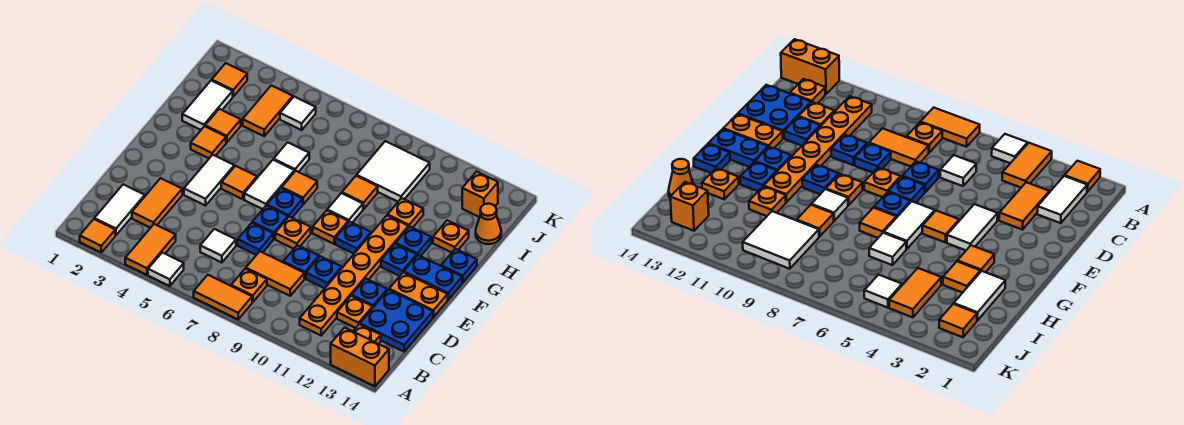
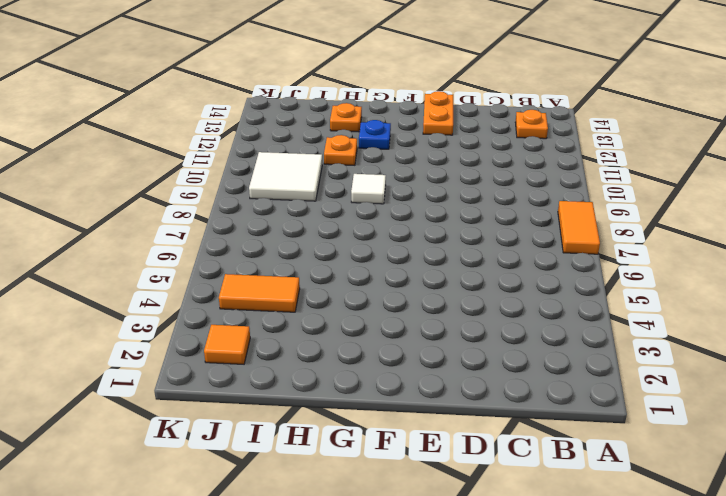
none -> orange 1x1 tile [80,219,115,252]
none -> orange 1x2 tile [125,224,176,275]
none -> white 1x1 tile [148,253,184,286]
none -> orange 1x2 brick [331,328,389,386]

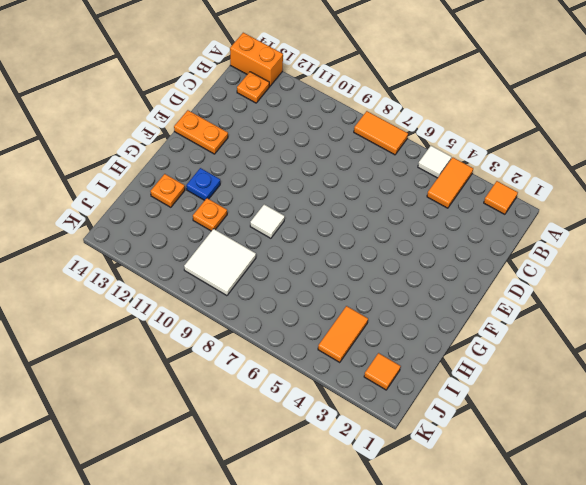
none -> white 1x2 tile [94,184,145,235]
none -> orange 1x1 plate [231,269,267,302]
none -> orange 1x6 plate [300,215,409,335]
none -> orange 1x2 tile [132,178,182,228]

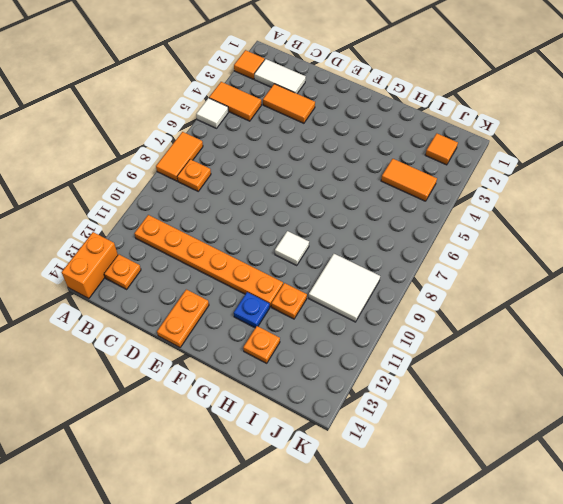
none -> white 1x1 tile [200,229,236,263]
none -> orange 1x2 tile [246,251,304,296]
none -> orange 1x1 plate [337,296,373,328]
none -> blue 2x2 plate [360,290,433,351]

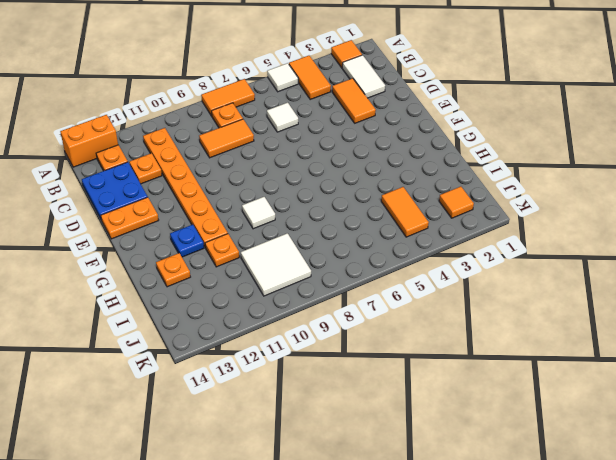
none -> blue 1x1 plate [238,223,273,255]
none -> blue 1x1 plate [283,245,319,279]
none -> blue 1x1 plate [306,256,342,288]
none -> blue 1x1 plate [352,279,387,307]

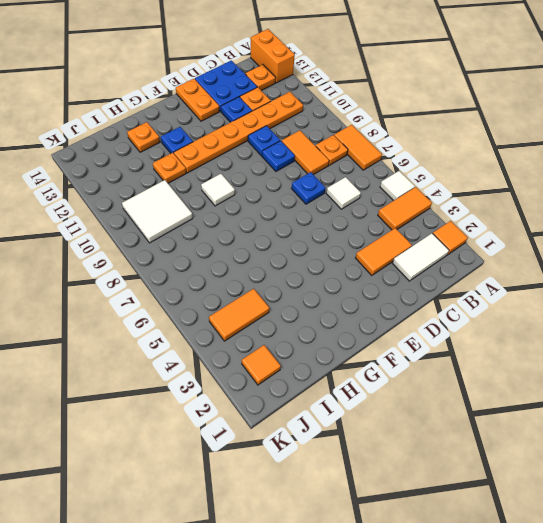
none -> white 1x2 tile [184,155,234,206]
none -> blue 1x1 plate [252,206,288,239]
none -> orange 1x1 plate [275,217,311,249]
none -> orange 1x1 tile [221,166,257,199]

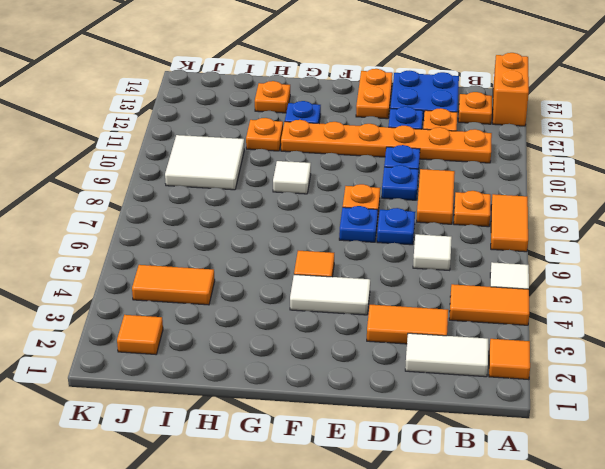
none -> white 1x2 tile [244,160,295,209]
none -> blue 1x1 plate [267,188,303,218]
none -> orange 1x1 plate [313,210,348,244]
none -> blue 1x1 plate [335,222,371,254]

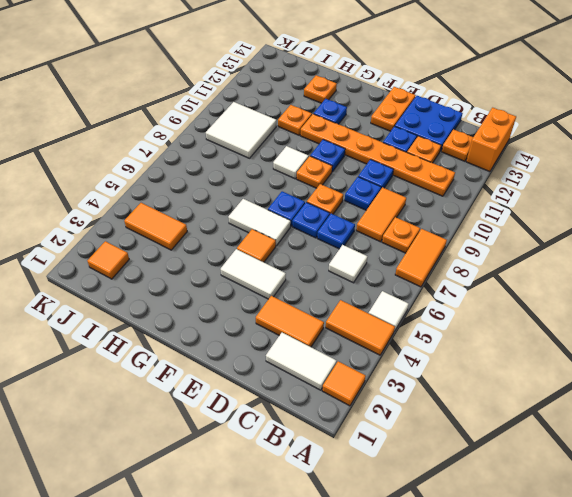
none -> blue 1x1 plate [381,244,417,276]
none -> blue 1x2 plate [404,255,462,300]
none -> orange 1x1 tile [191,126,226,158]
none -> orange 1x1 tile [282,171,317,204]

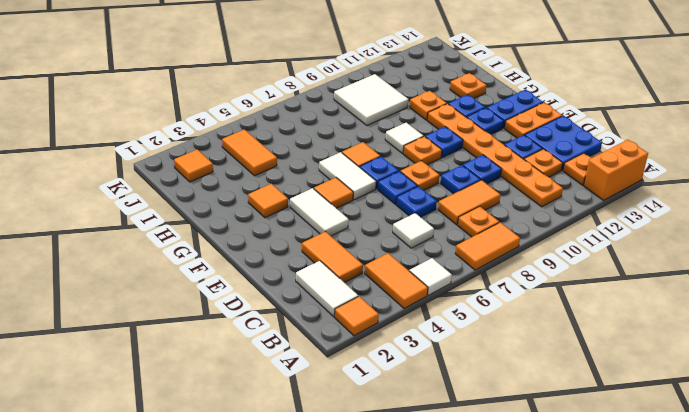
none -> blue 1x1 plate [441,249,477,282]
none -> white 1x2 tile [182,80,233,130]
none -> orange 1x1 tile [205,109,241,143]
none -> white 1x1 tile [274,142,309,172]

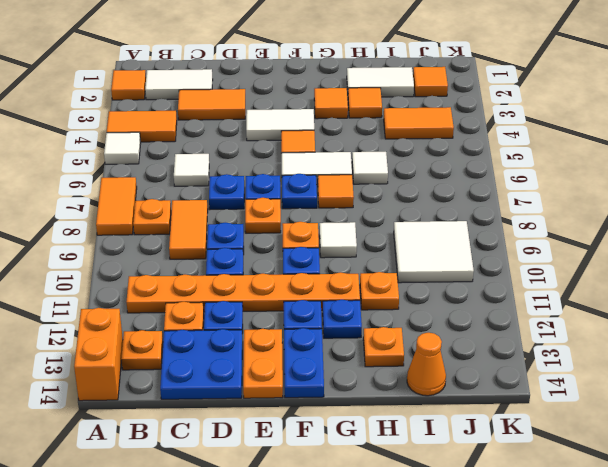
none -> blue 1x1 plate [441,249,477,282]
none -> orange 1x1 tile [342,176,378,209]
none -> white 1x1 tile [280,97,316,130]
none -> orange 1x1 brick [462,172,498,217]

